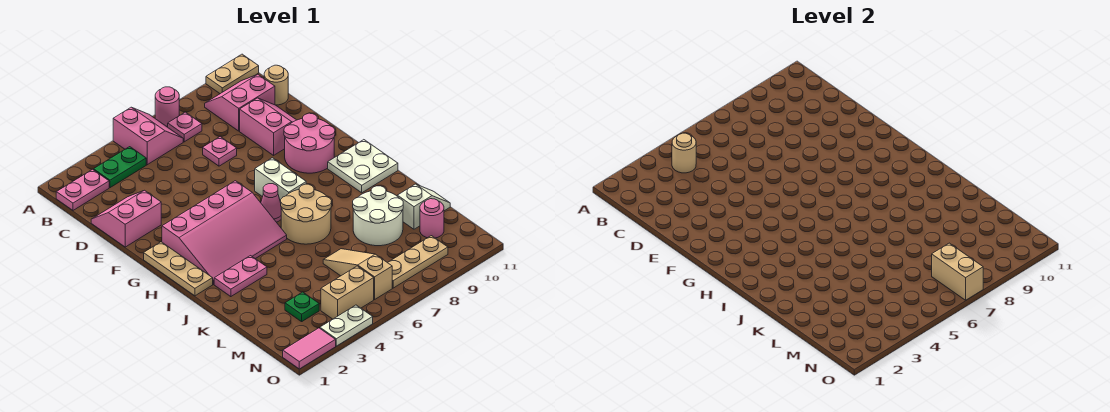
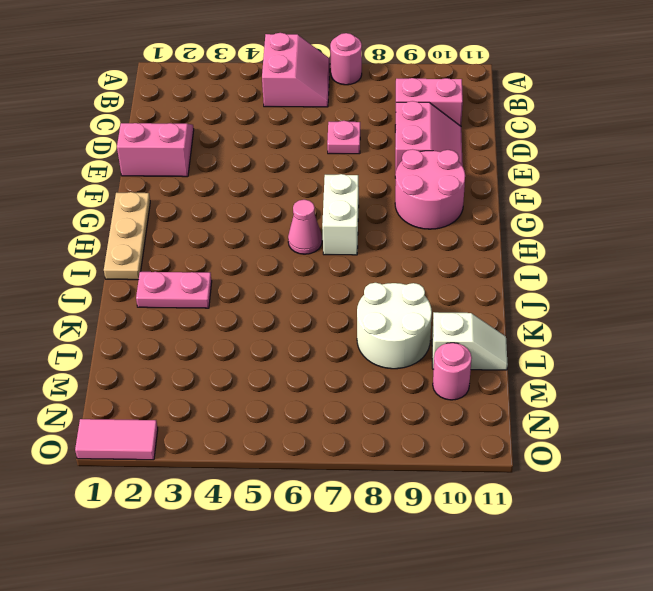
none -> tan 1x2 plate [206,54,259,94]
none -> pink 1x2 plate [56,169,109,210]
none -> green 1x2 plate [94,147,146,188]
none -> pink 1x1 plate [168,112,202,142]

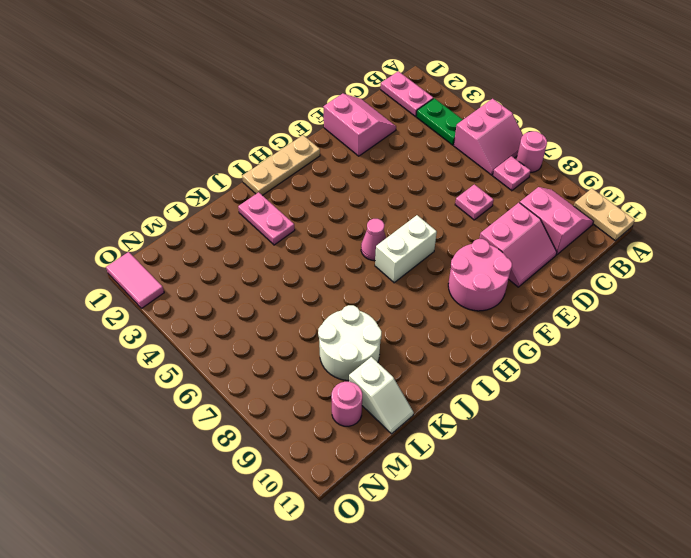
none -> tan 1x1 round brick [264,65,288,105]
none -> pink 3x4 slope [162,181,287,284]
none -> white 2x2 plate [328,140,398,193]
none -> tan 2x2 round brick [281,184,332,244]

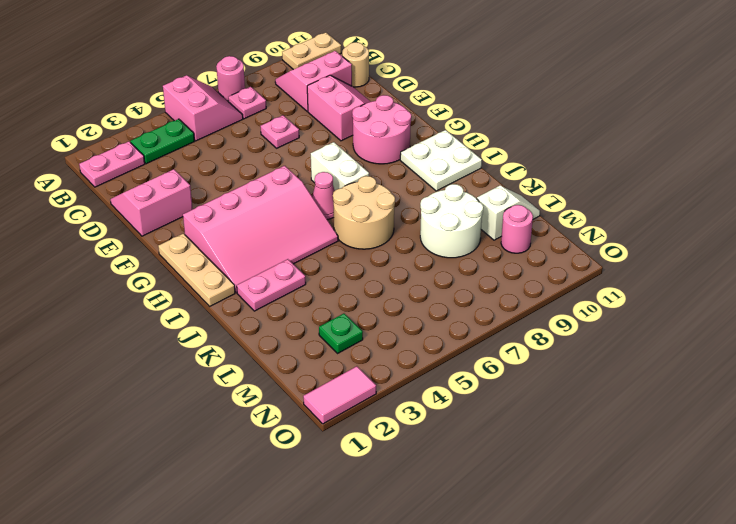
none -> tan 1x3 slope [323,249,392,299]
none -> tan 1x2 brick [321,266,374,319]
none -> tan 1x3 plate [388,236,448,288]
none -> white 1x2 plate [320,305,373,346]

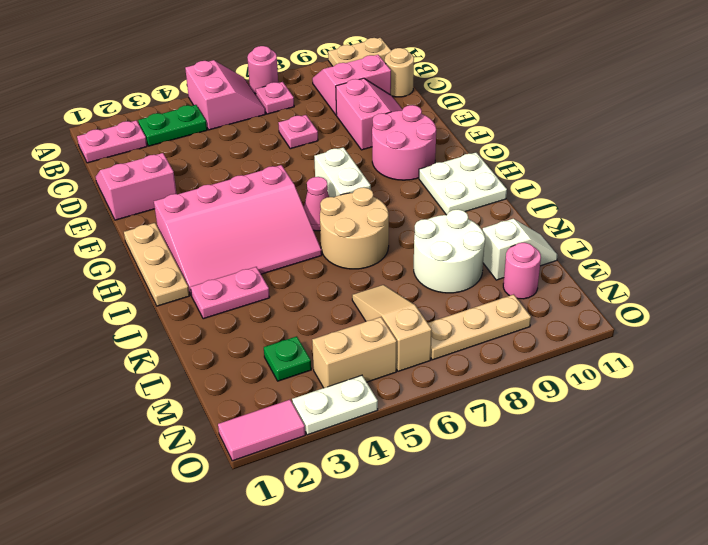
none -> tan 1x1 round brick [672,133,696,173]
none -> tan 1x2 brick [932,243,983,300]

